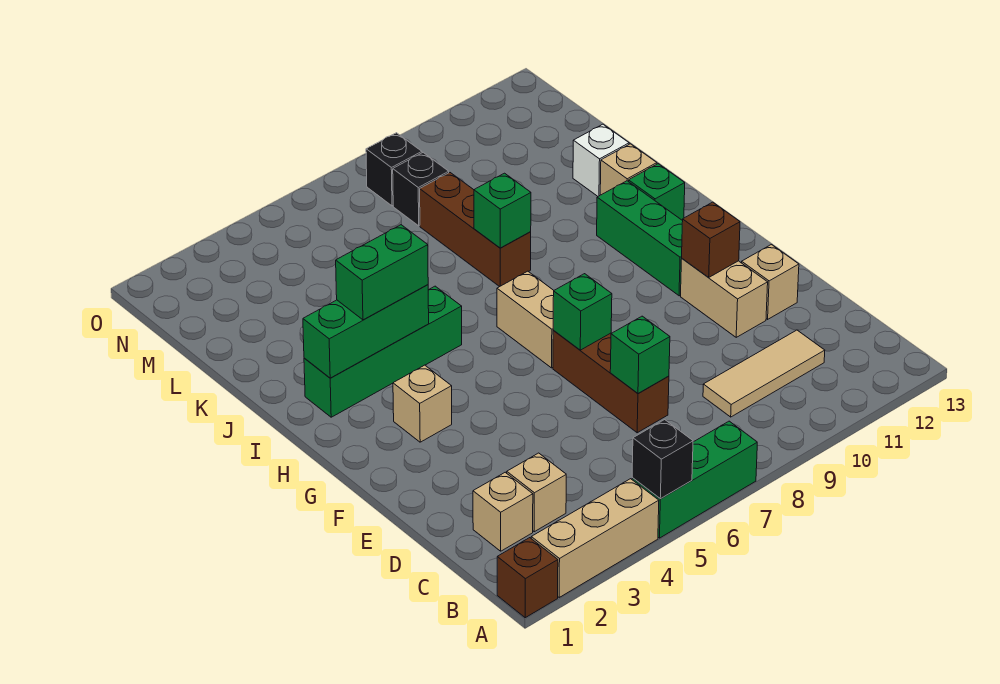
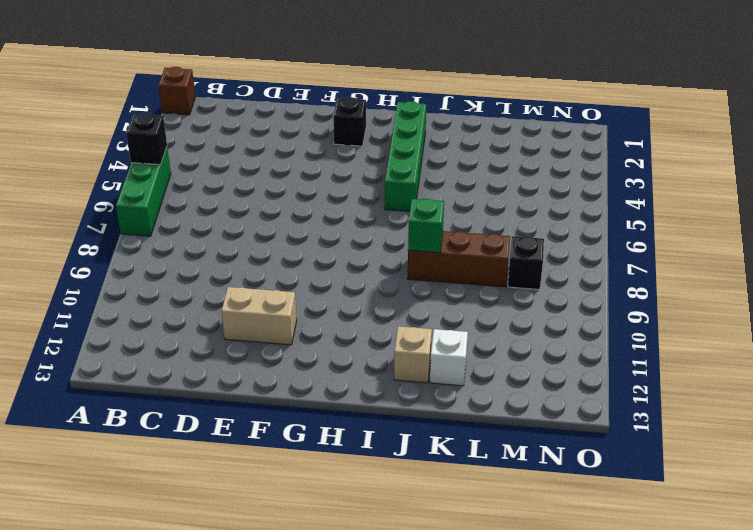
black 1x1 brick [333,97,366,146] -> black 1x1 brick moved to [366,133,422,206]
none -> tan 1x3 brick [531,479,659,597]
none -> tan 1x1 brick [473,472,533,551]
none -> tan 1x1 brick [507,453,566,532]

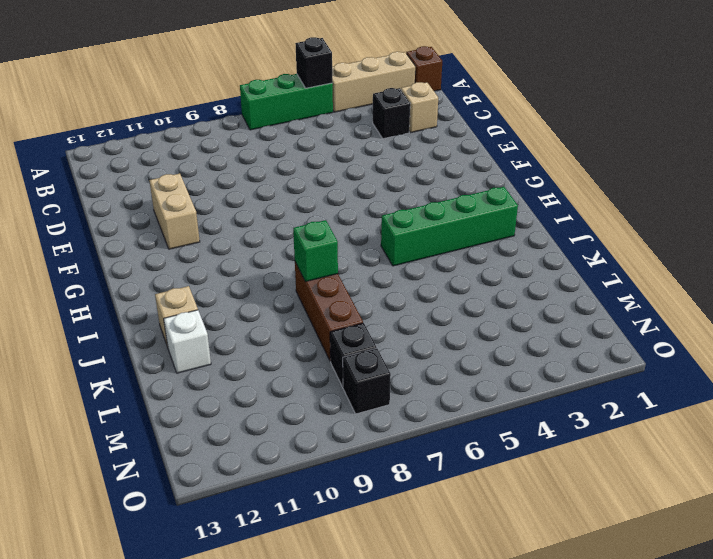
black 1x1 brick [373,88,410,139] -> tan 1x1 brick [507,453,566,532]
none -> tan 1x3 tile [703,330,825,417]
none -> brown 1x3 brick [553,330,669,433]
none -> tan 1x1 brick [742,245,799,319]

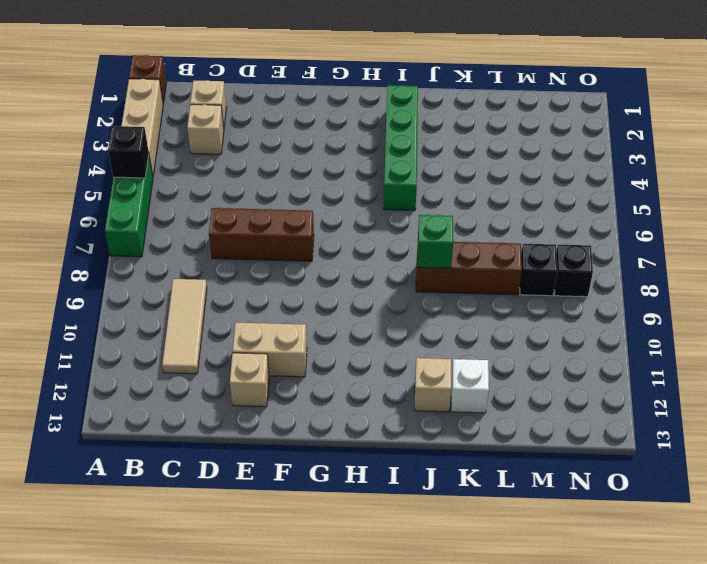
none -> tan 1x1 brick [393,365,452,442]
none -> tan 1x2 brick [497,271,554,368]
none -> green 1x3 brick [597,181,683,296]

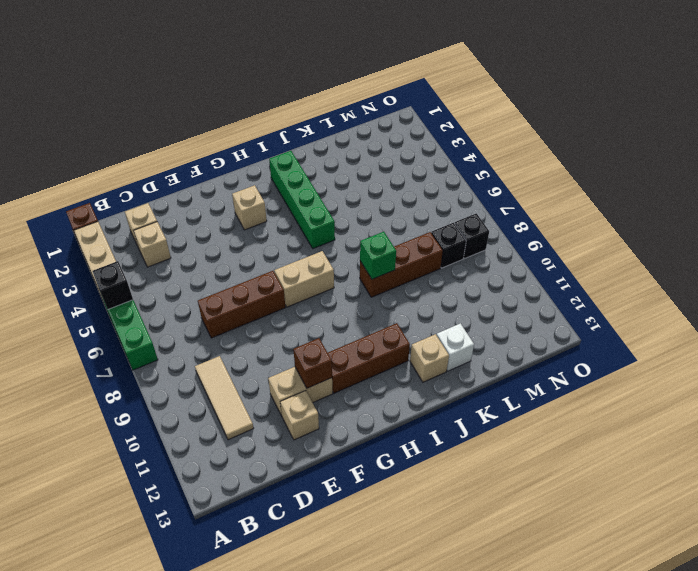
brown 1x3 brick [328,323,410,393] -> green 1x3 brick [597,181,683,296]
none -> green 1x1 brick [629,164,685,221]
none -> green 1x1 brick [610,316,670,394]
none -> green 1x1 brick [553,274,612,350]

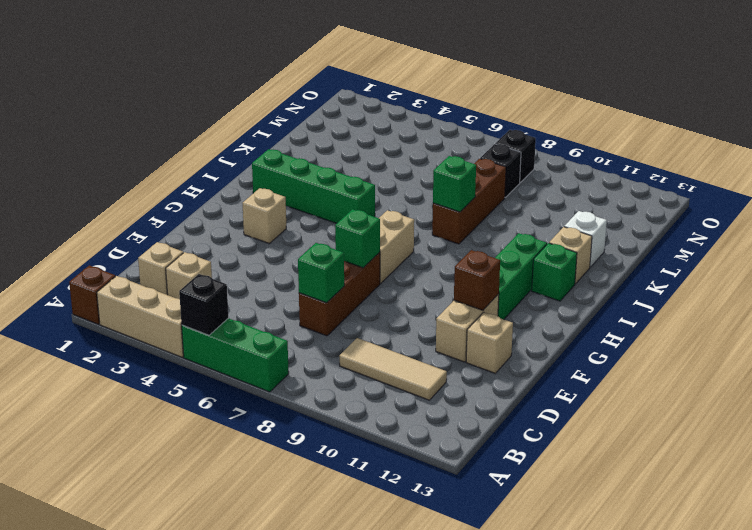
none -> green 1x3 brick [303,285,429,378]
none -> green 1x2 brick [336,225,428,320]

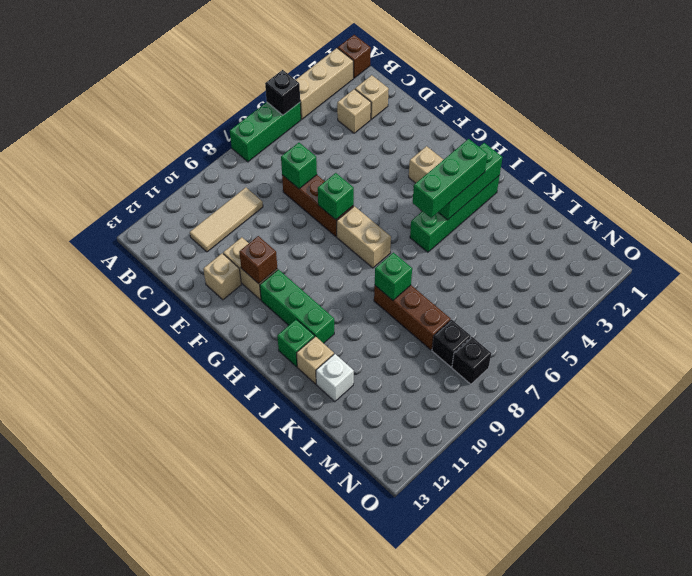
green 1x3 brick [413,139,487,218] -> green 1x2 brick [336,225,428,320]

